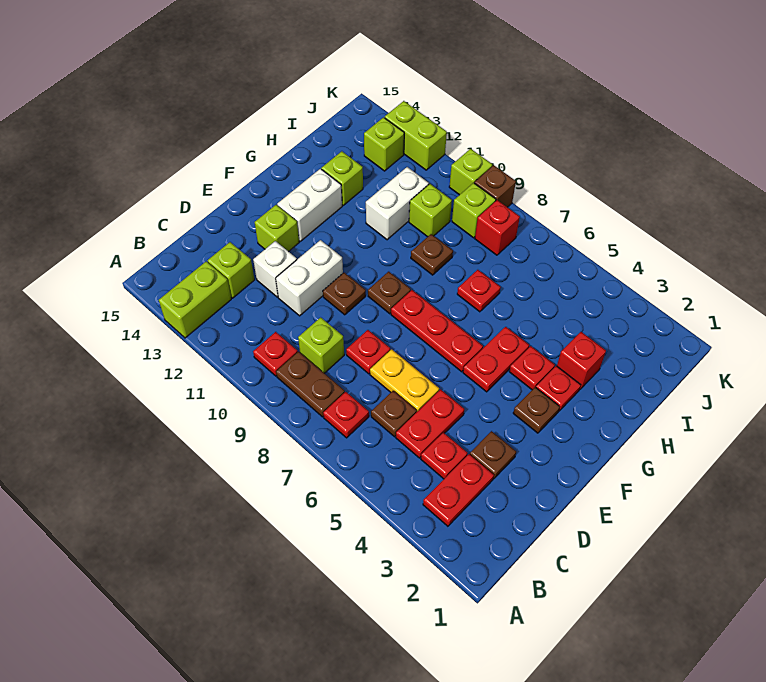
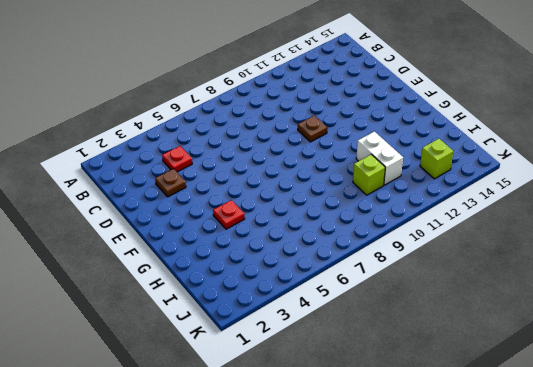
none -> lime 1x2 brick [159,261,231,338]
none -> red 1x2 plate [423,454,494,526]
none -> red 1x1 plate [323,392,369,438]
none -> brown 1x2 plate [276,351,345,417]

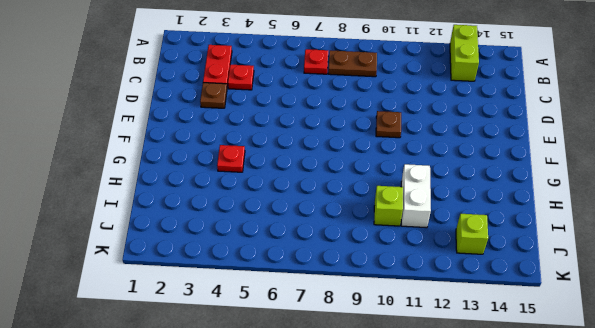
none -> red 1x1 plate [253,332,298,376]
none -> red 1x2 plate [396,389,464,458]
none -> brown 1x1 plate [371,391,417,437]
none -> lime 1x1 brick [298,317,344,373]

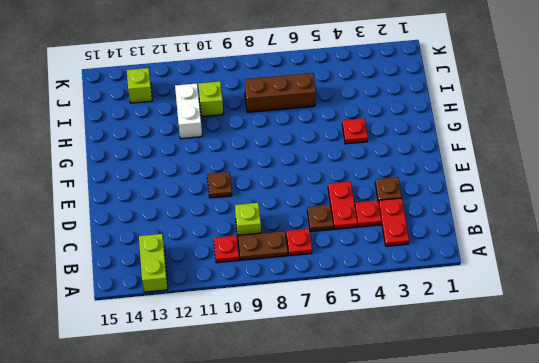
brown 1x3 brick [245,73,316,112] -> none
none -> lime 1x1 brick [208,242,254,298]
none -> yellow 1x2 plate [370,349,439,411]
none -> red 1x1 plate [346,330,390,374]
none -> white 1x2 brick [276,240,343,316]

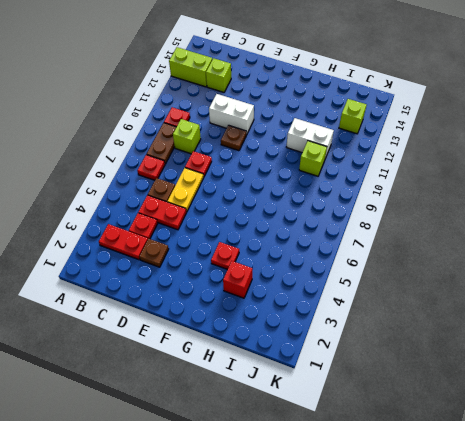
none -> white 1x1 brick [253,241,297,297]
none -> lime 1x1 brick [255,205,299,252]
none -> brown 1x1 plate [513,387,560,433]
none -> red 1x2 plate [463,327,529,392]

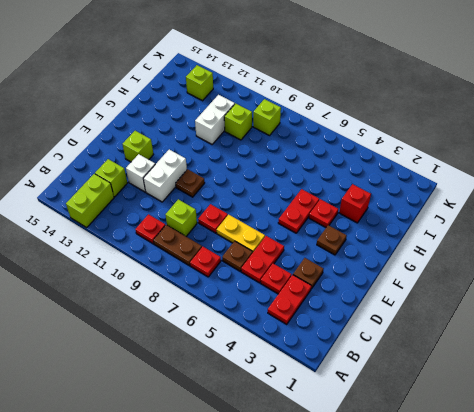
none -> red 1x3 plate [391,290,483,372]
none -> brown 1x1 plate [368,272,411,314]
none -> white 1x2 brick [277,169,342,241]
none -> red 1x1 plate [536,366,581,411]

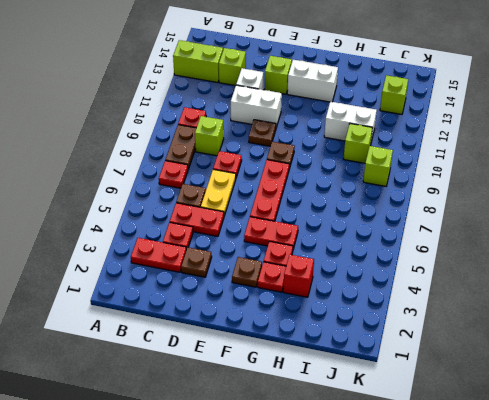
none -> red 1x1 plate [457,270,501,312]
none -> brown 1x1 plate [411,234,453,275]
none -> lime 1x1 brick [321,151,363,205]
none -> red 1x1 brick [475,200,520,255]

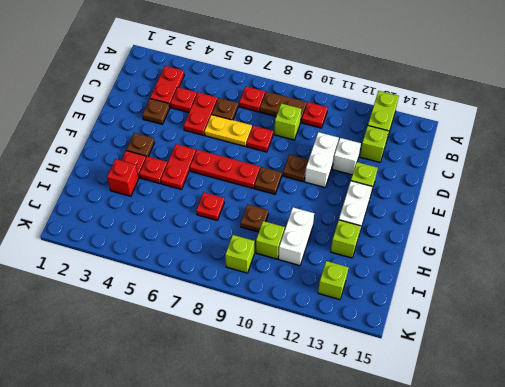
none -> red 1x1 brick [475,200,520,255]
none -> brown 1x1 brick [474,165,516,207]
none -> lime 1x1 brick [449,149,492,195]
none -> lime 1x2 brick [385,101,447,170]

